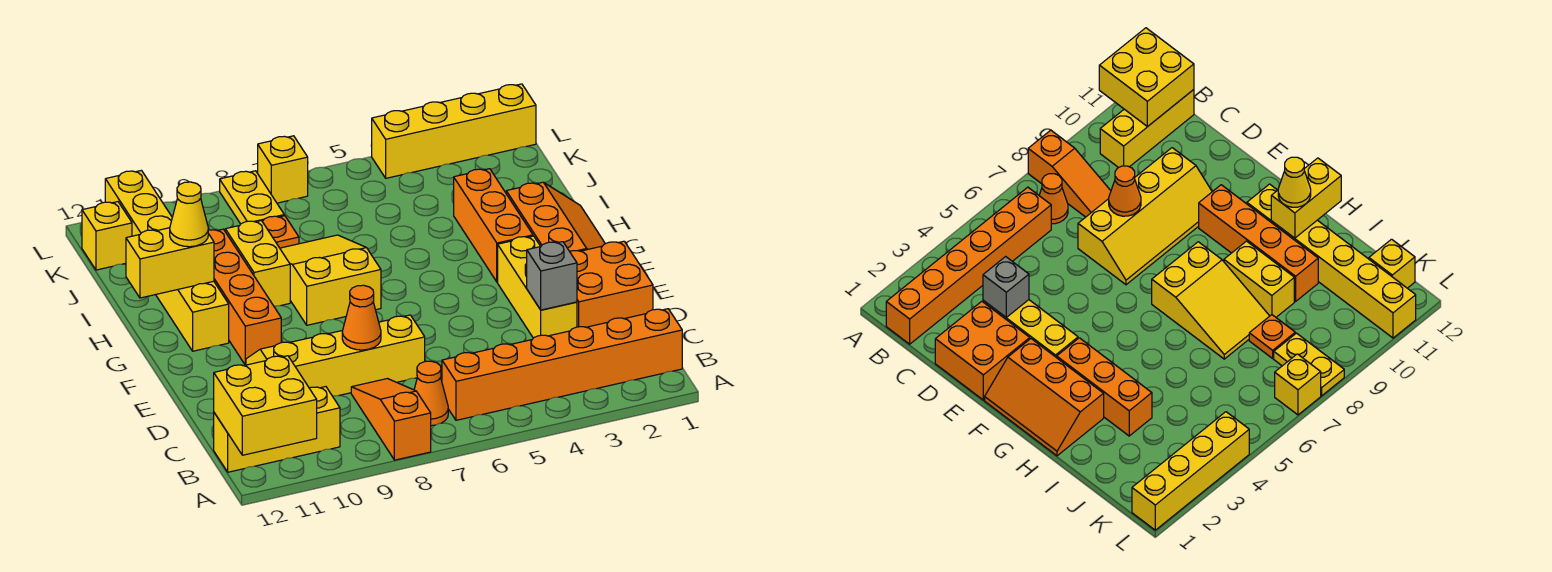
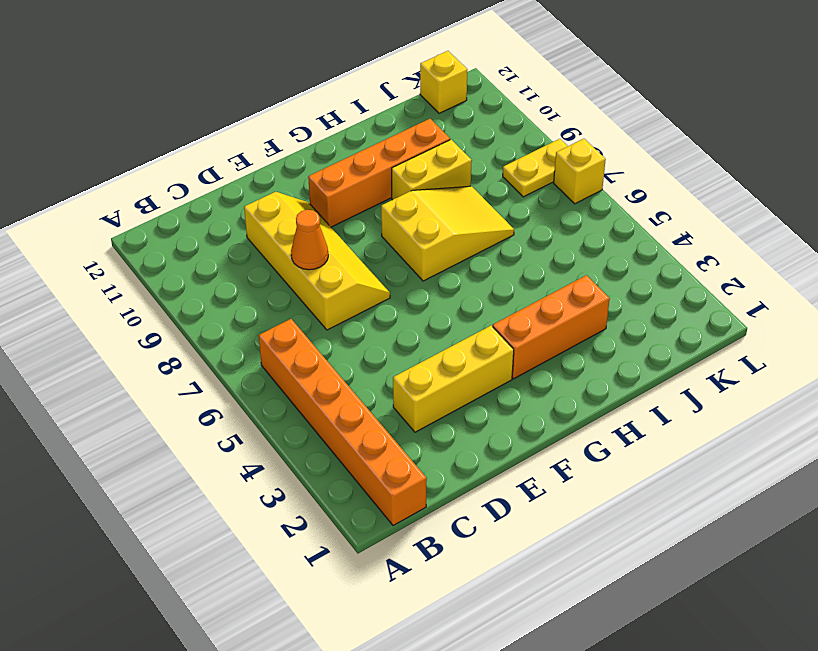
none -> orange 1x3 slope [351,379,431,460]
none -> orange 1x1 cone [414,361,448,426]
none -> yellow 1x3 brick [214,387,340,472]

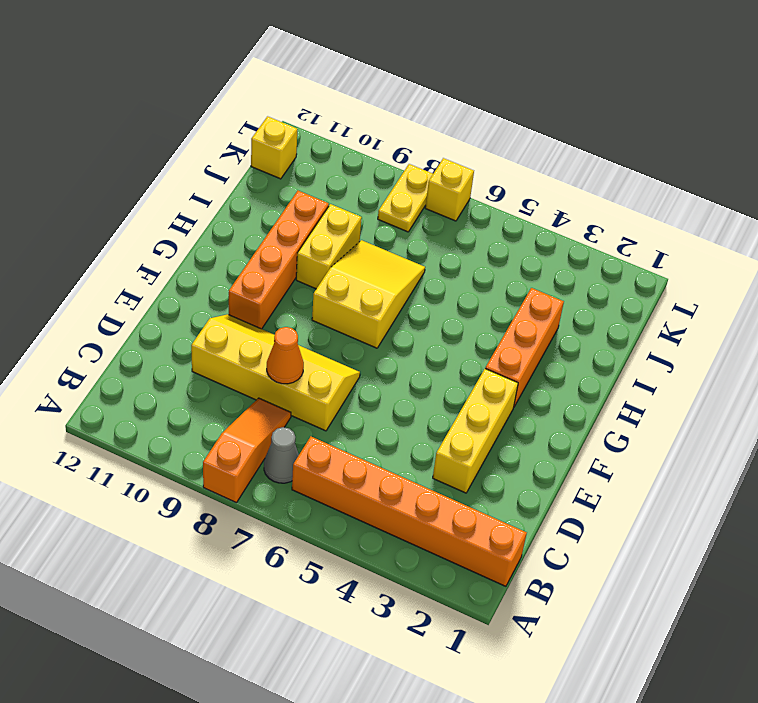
grey 1x1 cone [264,427,299,483] -> orange 1x1 cone [414,361,448,426]
none -> yellow 1x3 brick [214,387,340,472]
none -> orange 2x2 brick [570,241,653,327]
none -> orange 2x3 slope [506,182,605,251]

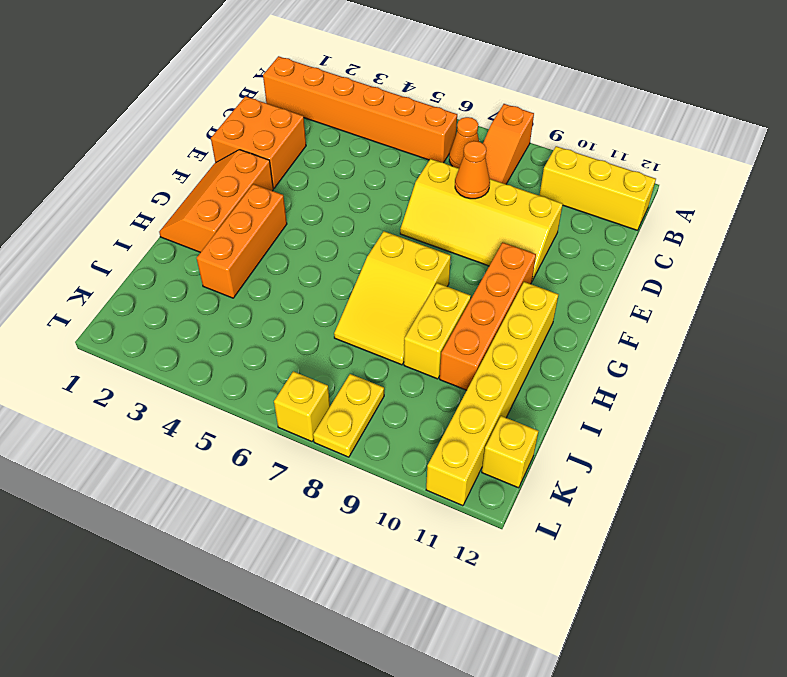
none -> yellow 1x3 brick [498,236,577,338]
none -> orange 1x1 plate [262,216,299,248]
none -> yellow 1x4 brick [372,84,536,178]

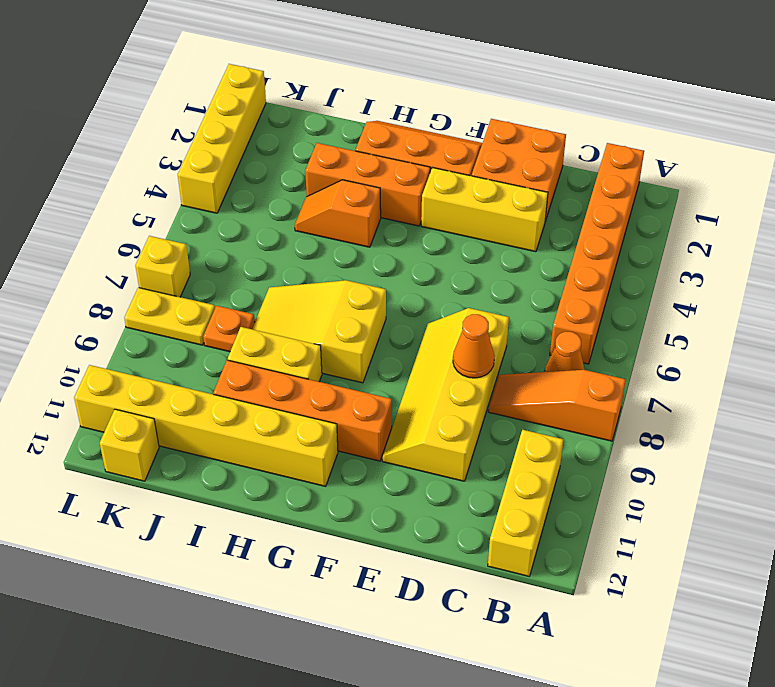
orange 1x2 slope [295,180,381,247] -> none
none -> yellow 2x2 brick [214,356,317,455]
none -> grey 1x1 brick [527,242,577,310]
none -> yellow 1x2 brick [126,228,214,298]

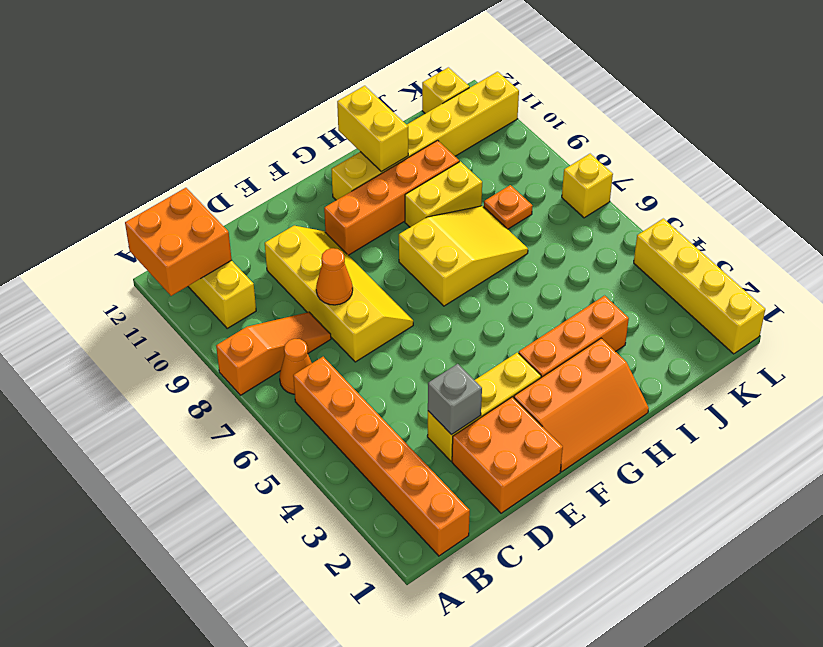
orange 2x2 brick [125,188,232,296] -> yellow 2x2 brick [214,356,317,455]
none -> yellow 1x2 plate [220,171,284,224]
none -> yellow 1x1 cone [170,182,208,247]

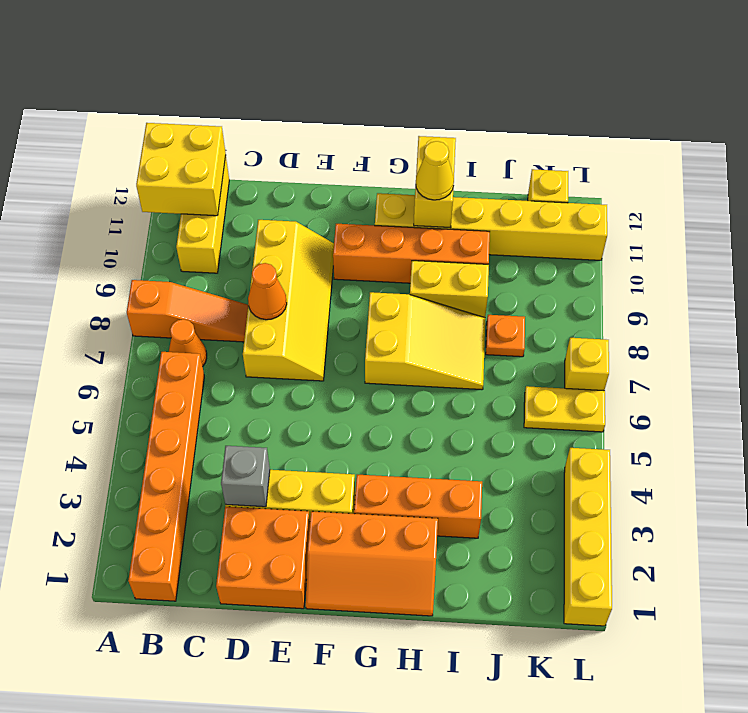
yellow 1x2 plate [524,386,605,432] -> yellow 1x2 plate moved to [220,171,284,224]

